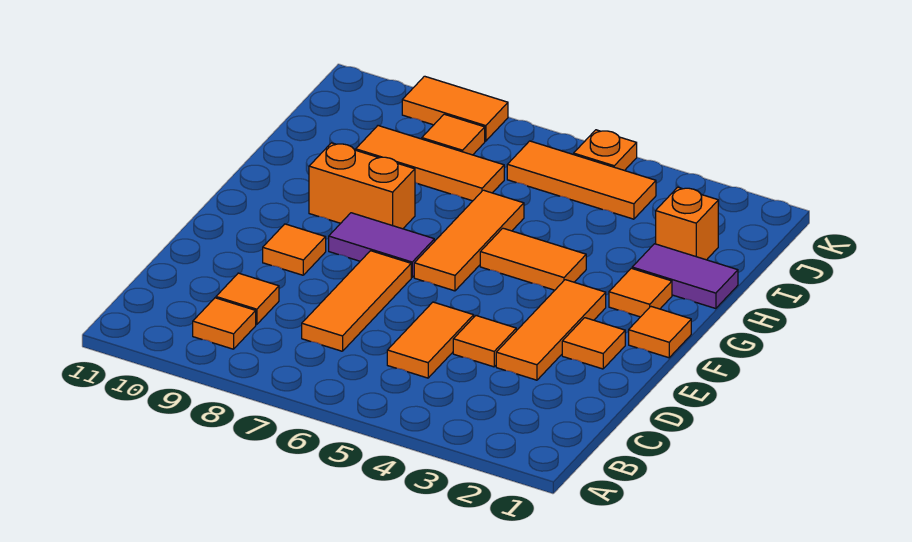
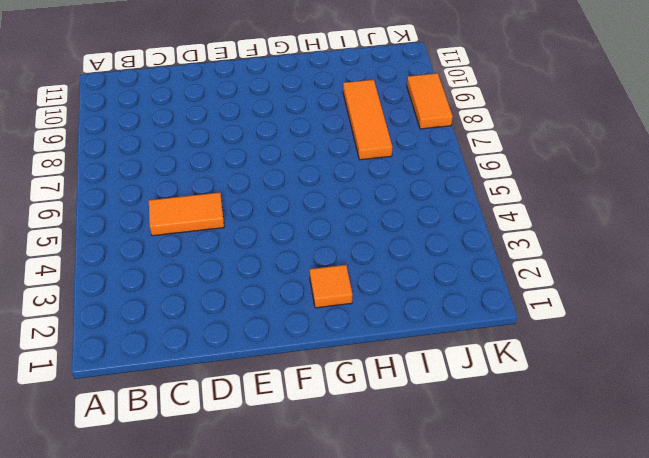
none -> orange 1x1 tile [193,298,256,349]
none -> orange 1x3 tile [302,251,411,351]
none -> orange 1x1 tile [216,273,279,325]

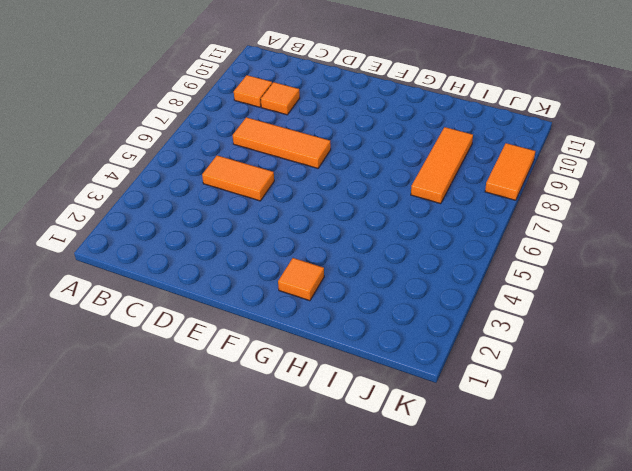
none -> orange 1x3 tile [496,280,606,380]
none -> orange 1x1 tile [453,316,516,367]
none -> orange 1x1 tile [562,318,625,369]

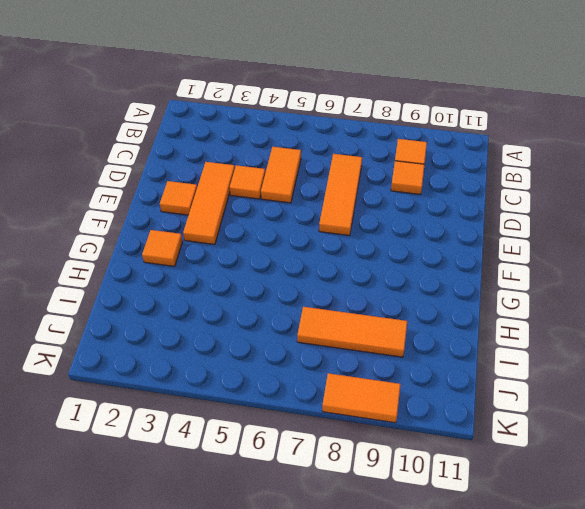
none -> orange 1x1 tile [263,224,326,275]
none -> orange 1x1 tile [629,306,691,358]
none -> orange 1x3 tile [414,190,524,291]

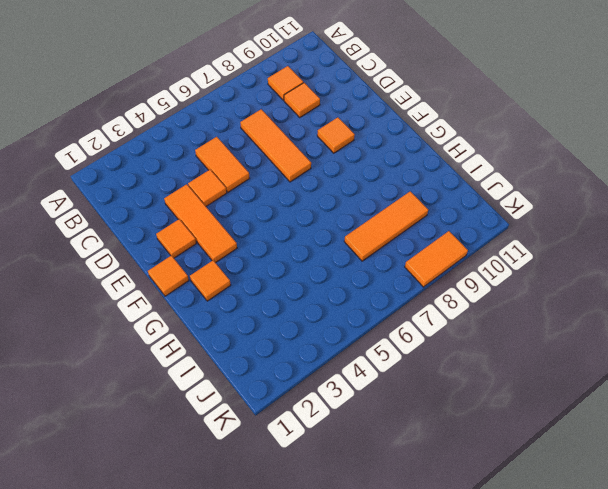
none -> orange 1x3 tile [414,190,524,291]
none -> purple 1x2 tile [329,213,434,277]
none -> orange 1x2 tile [480,228,586,290]

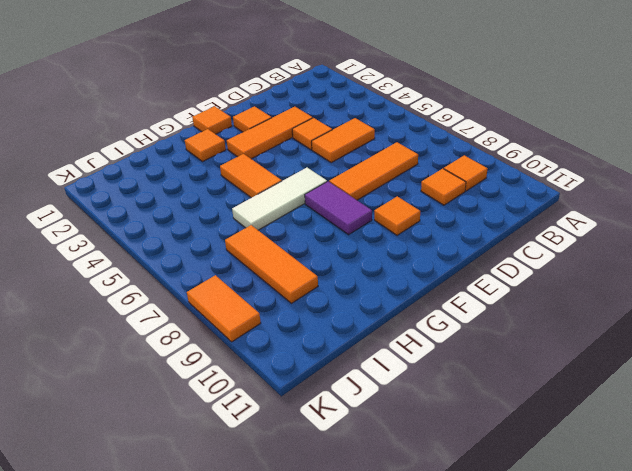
white 1x3 tile [232,168,327,230] -> orange 1x3 tile [414,190,524,291]
none -> orange 1x2 brick [309,143,415,229]
none -> purple 1x2 tile [632,244,738,309]
none -> orange 1x1 brick [656,187,718,260]

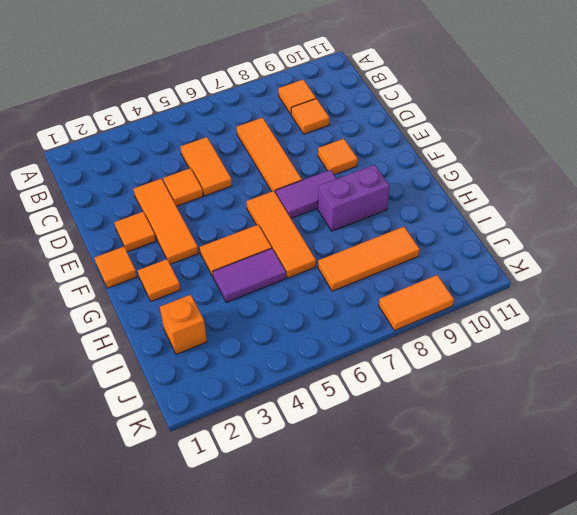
purple 1x2 brick [318,165,390,231] -> orange 1x2 brick [309,143,415,229]
purple 1x2 tile [213,249,286,302] -> purple 1x2 tile moved to [632,244,738,309]
none -> orange 1x3 tile [507,141,656,219]
none -> orange 1x1 tile [422,114,485,155]
none -> orange 1x1 plate [574,130,637,171]

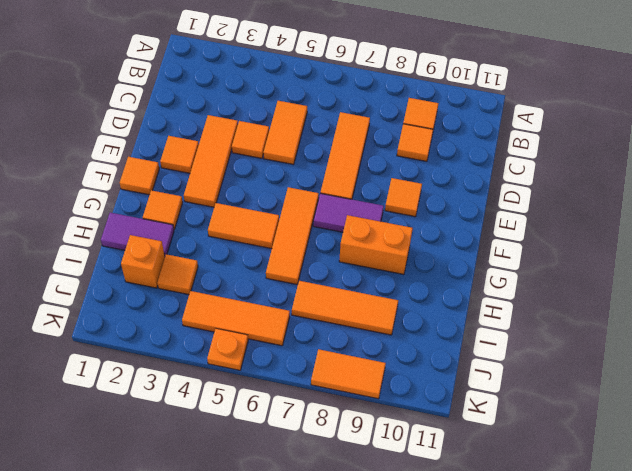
orange 1x1 tile [157,254,198,295] -> orange 1x1 tile moved to [422,114,485,155]

